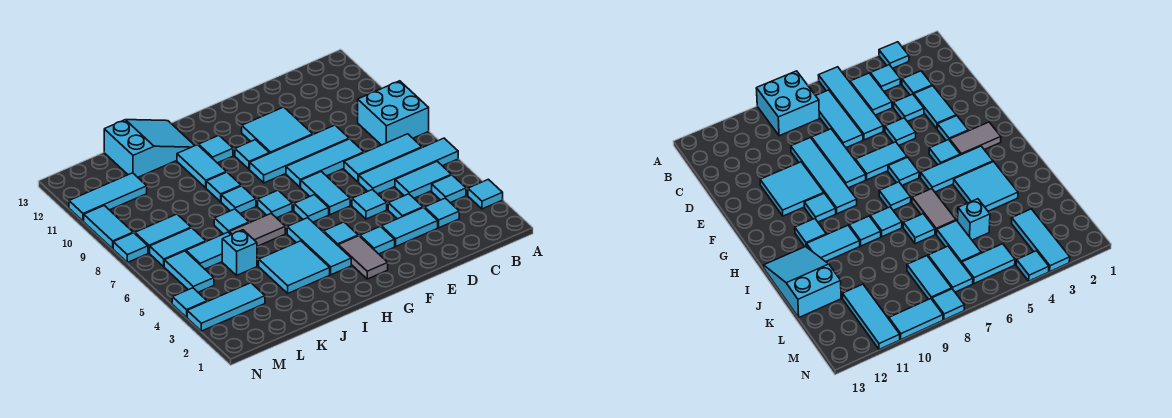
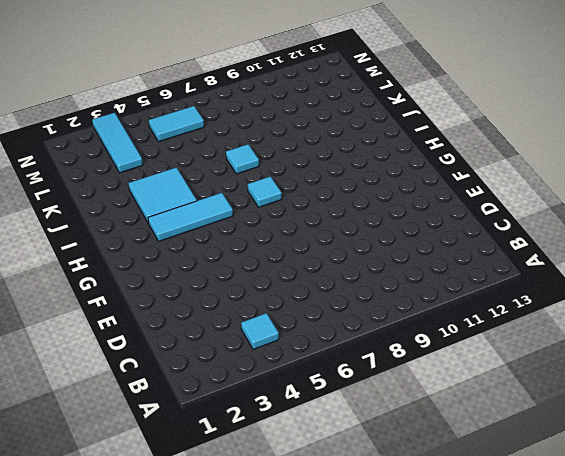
none -> cyan 1x1 tile [468,179,503,209]
none -> cyan 1x4 tile [359,138,458,194]
none -> cyan 2x2 brick [358,81,429,145]
none -> cyan 1x2 tile [395,161,451,198]

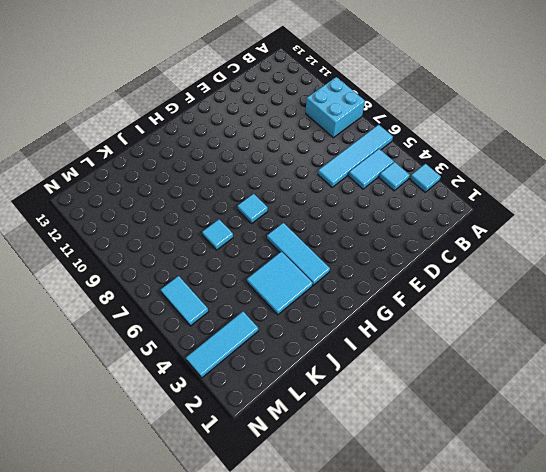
none -> cyan 1x3 tile [344,134,422,182]
none -> cyan 1x1 tile [425,198,459,228]
none -> cyan 1x2 tile [382,208,438,246]
none -> cyan 1x1 tile [388,194,423,219]

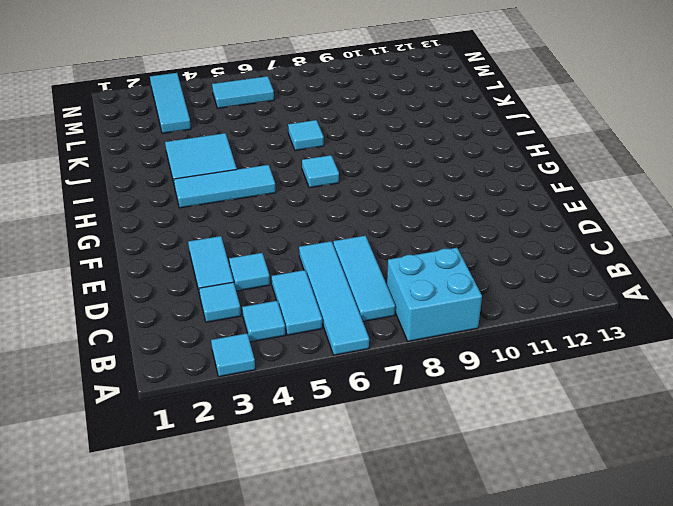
none -> cyan 1x3 tile [286,139,364,187]
none -> cyan 1x4 tile [250,125,349,183]
none -> cyan 1x1 tile [352,190,387,219]
none -> cyan 2x2 tile [242,107,313,153]

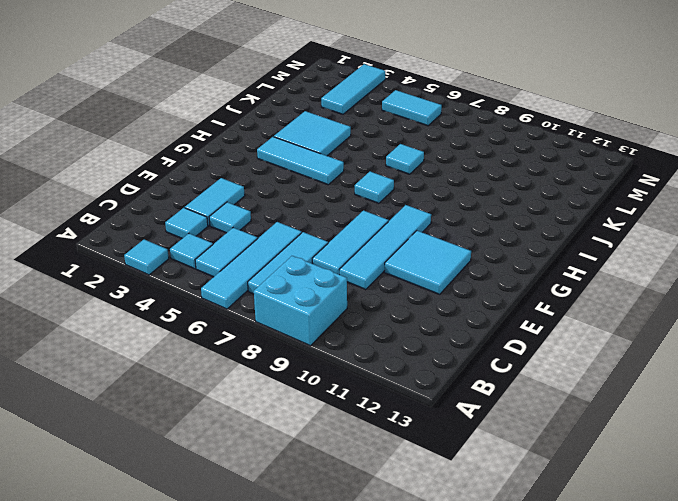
none -> cyan 1x1 tile [352,190,387,219]
none -> cyan 1x1 tile [360,226,395,254]
none -> cyan 1x2 tile [301,171,350,215]
none -> grey 1x2 tile [338,236,388,279]

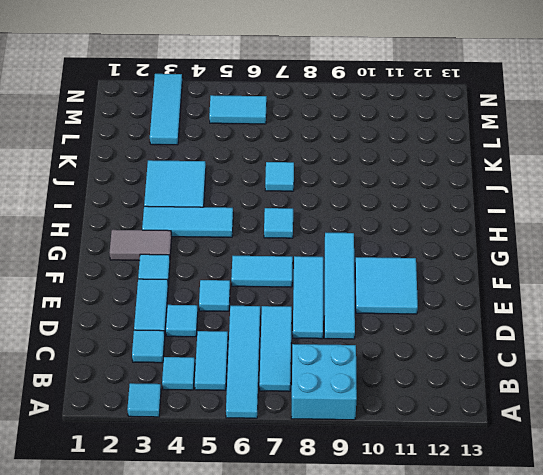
none -> cyan 1x1 tile [324,222,358,245]
none -> cyan 1x1 tile [294,195,329,222]
none -> cyan 1x1 tile [235,140,270,169]
none -> cyan 1x1 tile [199,135,233,163]

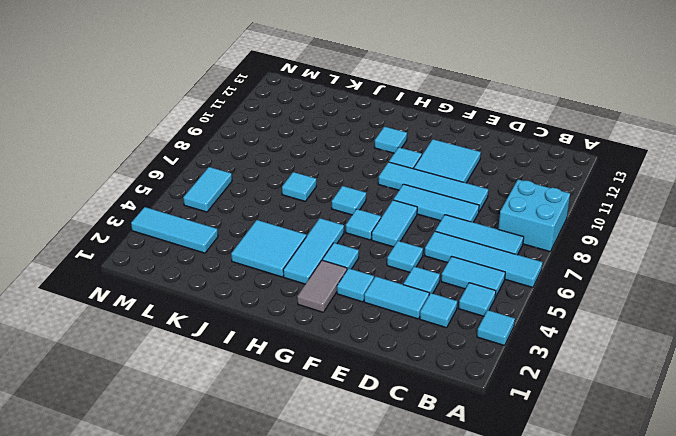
none -> grey 1x2 tile [229,213,285,246]
none -> cyan 1x1 tile [221,186,256,213]
none -> cyan 1x1 tile [206,172,241,202]
none -> cyan 1x2 tile [177,145,226,188]

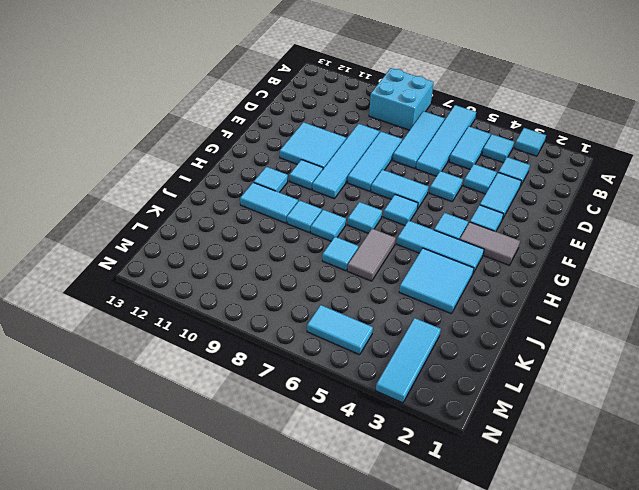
none -> cyan 2x3 slope [104,120,195,177]
none -> cyan 1x1 brick [222,230,257,275]
none -> cyan 1x2 tile [186,232,231,269]
none -> cyan 1x2 tile [150,228,206,267]

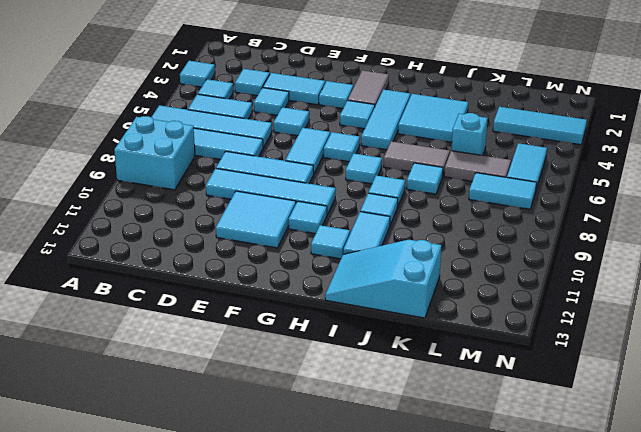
grey 1x2 tile [444,151,511,181] -> cyan 1x2 tile [186,232,231,269]
none -> cyan 1x2 tile [135,214,191,253]
none -> cyan 1x3 tile [69,173,147,221]
none -> cyan 1x1 tile [172,288,207,317]
none -> cyan 1x1 tile [113,233,148,262]

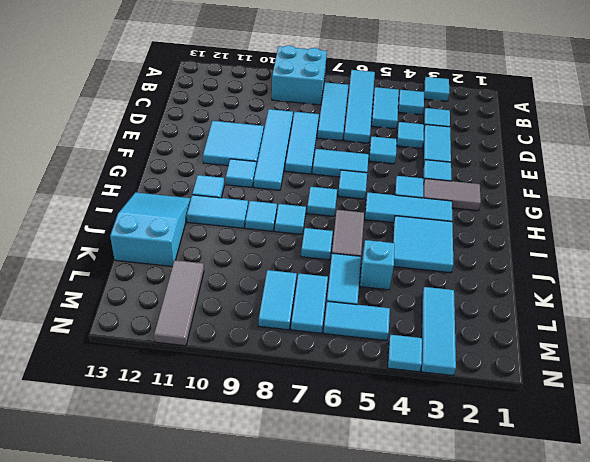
grey 1x3 tile [154,260,204,346] -> cyan 1x3 tile [69,173,147,221]
none -> cyan 1x1 tile [113,233,148,262]
none -> cyan 1x2 tile [84,206,133,249]

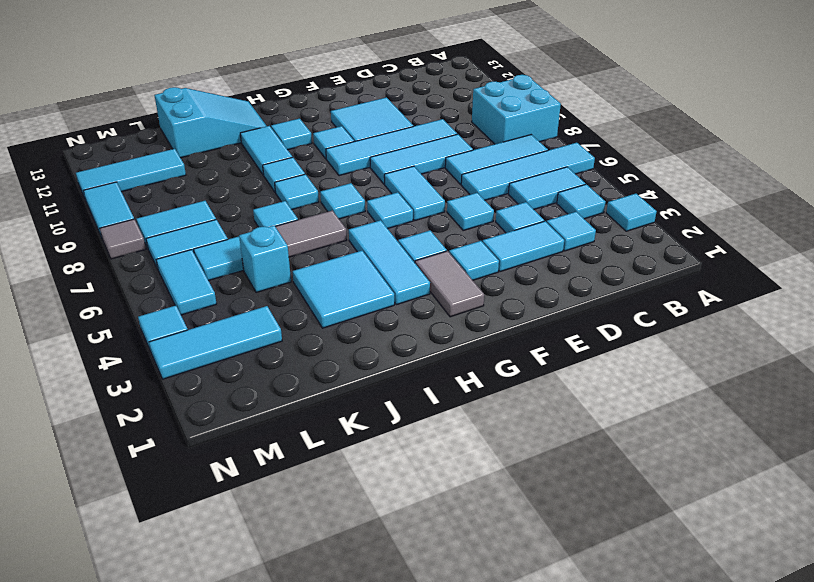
grey 1x1 tile [100,219,146,259] -> cyan 1x1 tile [113,233,148,262]

